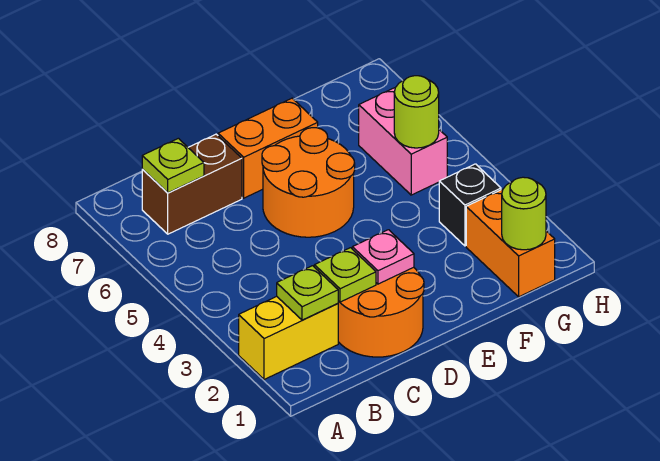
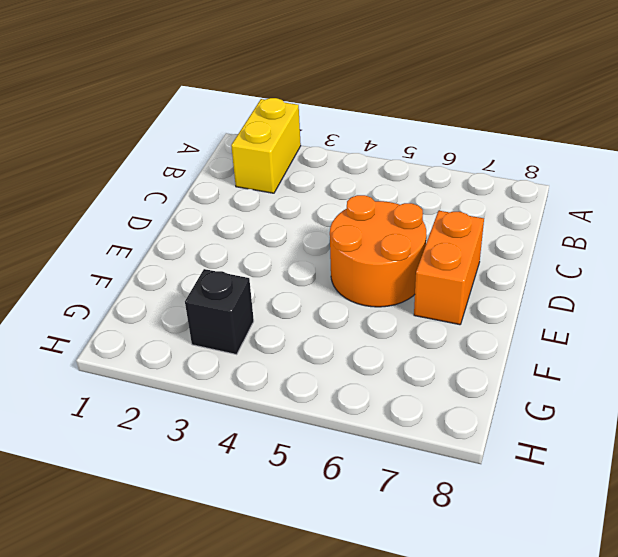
none -> brown 1x2 brick [142,134,242,234]
none -> orange 2x2 round brick [338,267,424,357]
none -> orange 1x2 brick [466,189,555,297]

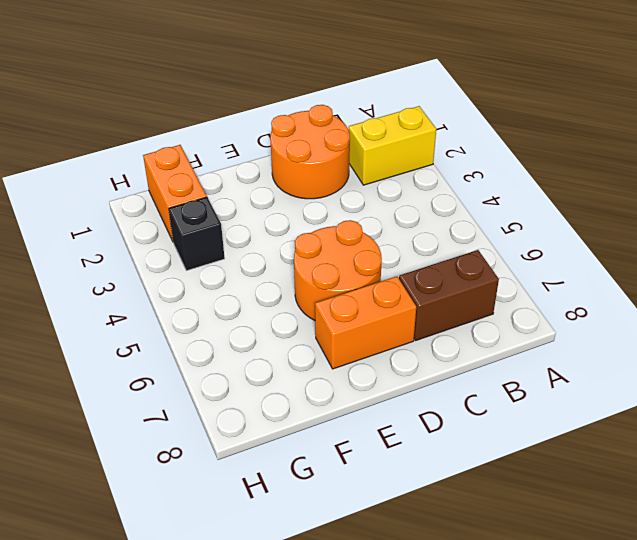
none -> pink 1x2 brick [359,88,447,195]
none -> lime 1x1 plate [277,266,338,320]
none -> lime 1x1 plate [142,138,204,193]

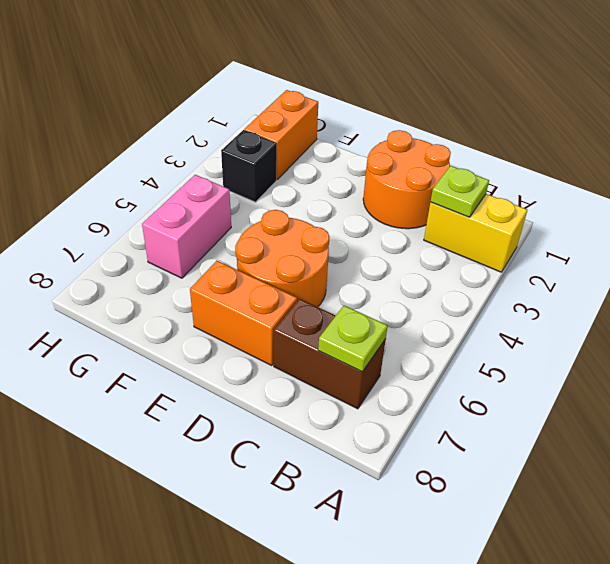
none -> lime 1x1 plate [314,248,376,302]
none -> pink 1x1 plate [352,230,414,284]
none -> lime 1x1 round brick [502,177,546,250]

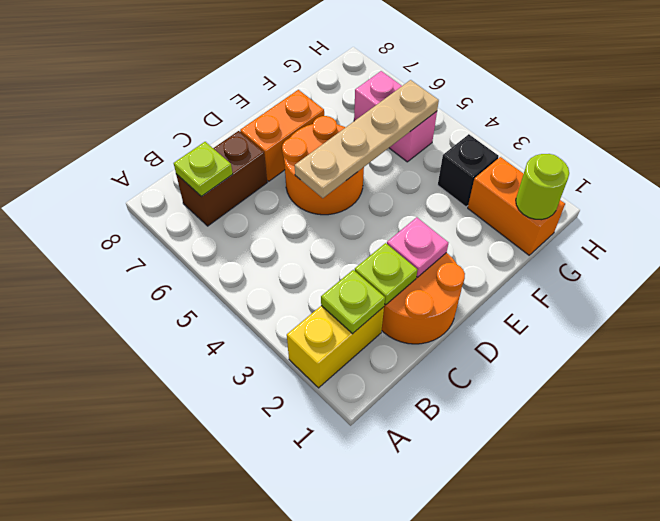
tan 1x4 plate [295,80,439,198] -> lime 1x1 round brick [394,76,439,148]

